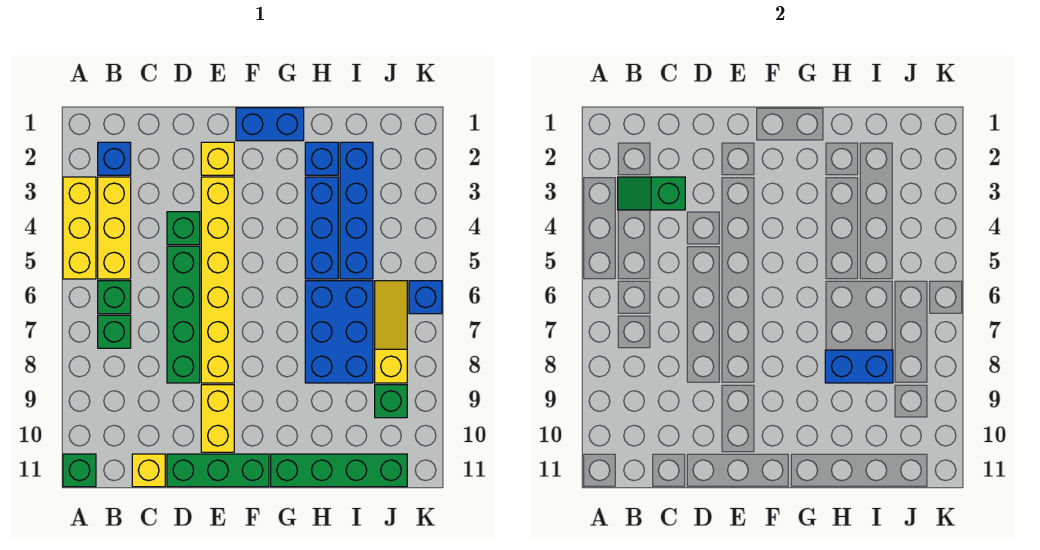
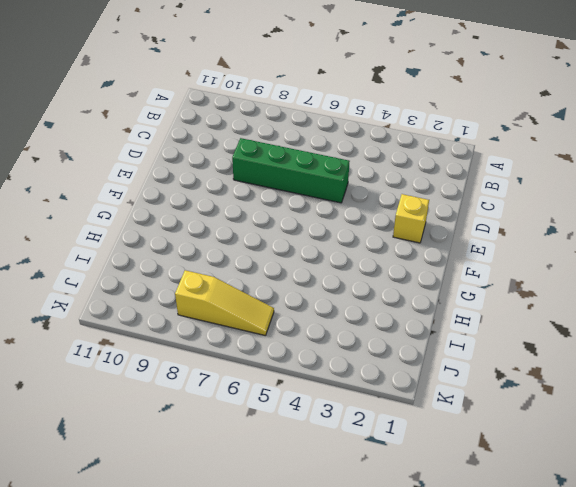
none -> yellow 1x3 brick [63,177,96,279]
none -> green 1x1 brick [63,454,96,487]
none -> blue 1x1 brick [98,142,131,175]

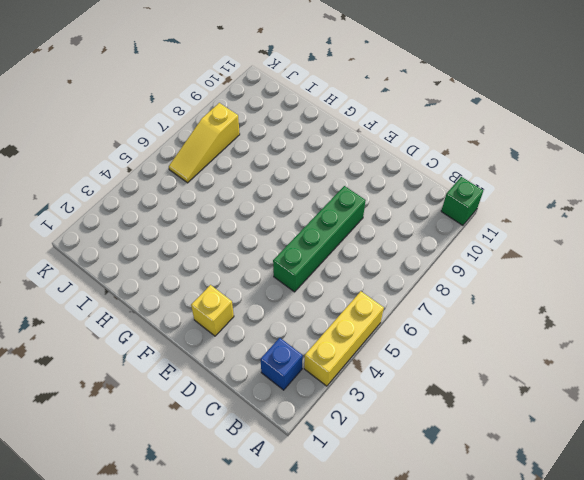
none -> yellow 1x3 brick [98,177,131,279]
none -> green 1x1 brick [98,281,131,314]
none -> green 1x1 brick [98,315,131,348]

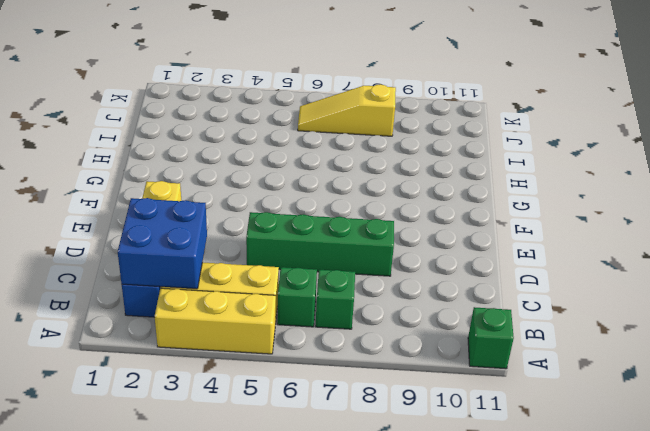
blue 2x2 brick [118,198,207,289] -> green 1x2 slope [618,177,685,210]
none -> yellow 1x1 brick [132,454,165,487]
none -> green 1x1 brick [167,212,200,245]
none -> green 1x3 brick [167,454,269,487]

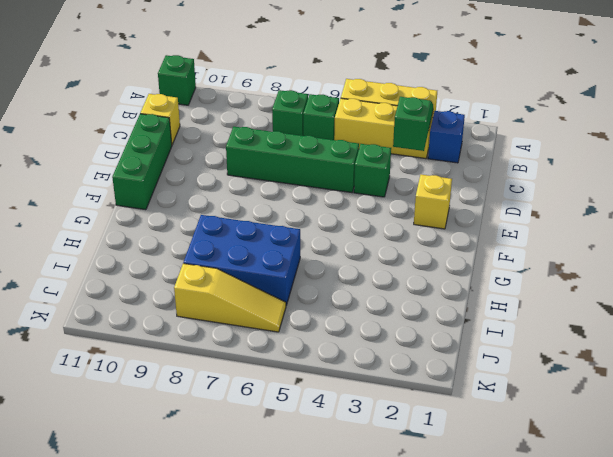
none -> yellow 1x6 brick [201,177,234,383]
none -> yellow 1x2 brick [201,385,234,452]
none -> blue 1x2 brick [236,108,304,141]

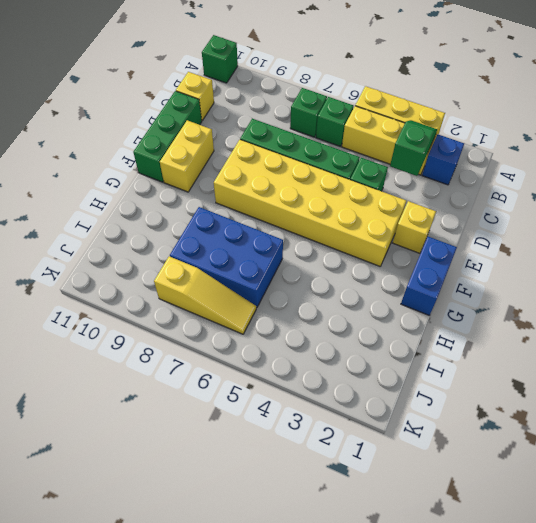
yellow 2x6 brick [214,140,406,266] -> yellow 1x6 brick [201,177,234,383]
yellow 1x2 brick [160,120,214,192] -> yellow 1x2 brick turned to [201,385,234,452]
none -> green 1x4 brick [271,454,407,487]
none -> blue 1x1 brick [305,142,338,175]
none -> blue 1x3 brick [305,177,338,279]

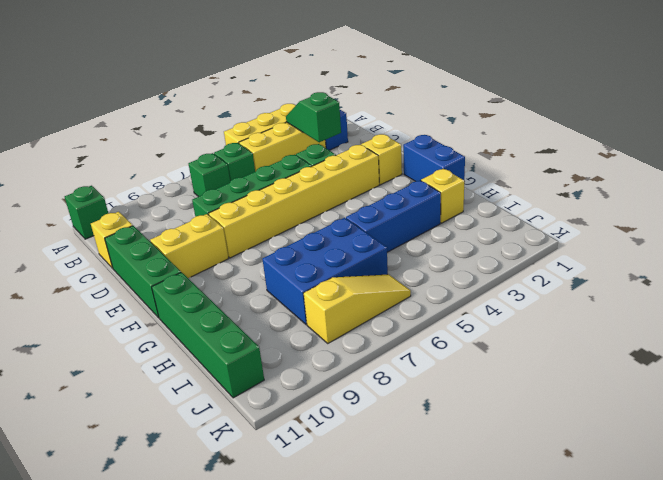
yellow 1x1 brick [421,169,464,223] -> blue 1x1 brick [305,142,338,175]
none -> blue 1x4 brick [340,142,373,279]
none -> green 1x1 brick [375,385,407,418]
none -> blue 1x1 brick [409,281,442,314]

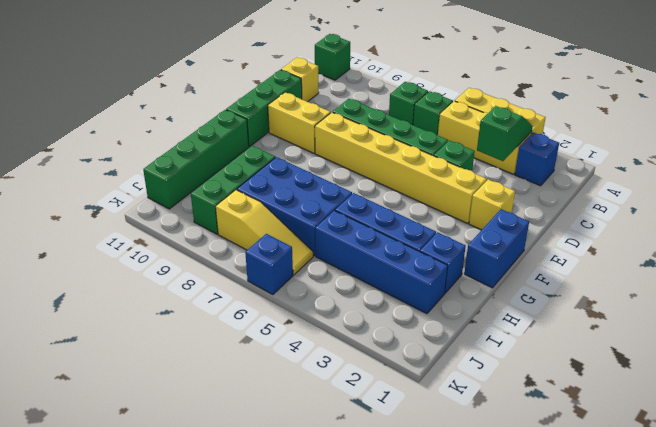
green 1x3 brick [191,146,275,234] -> green 1x1 brick [375,385,407,418]
none -> blue 1x2 brick [825,350,893,383]

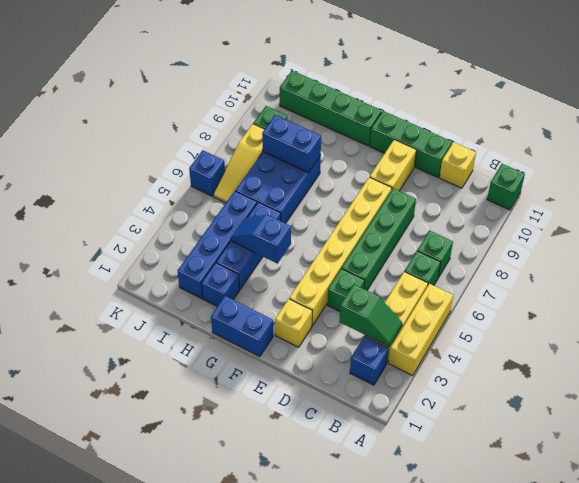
blue 1x2 slope [230,215,291,264] -> none

